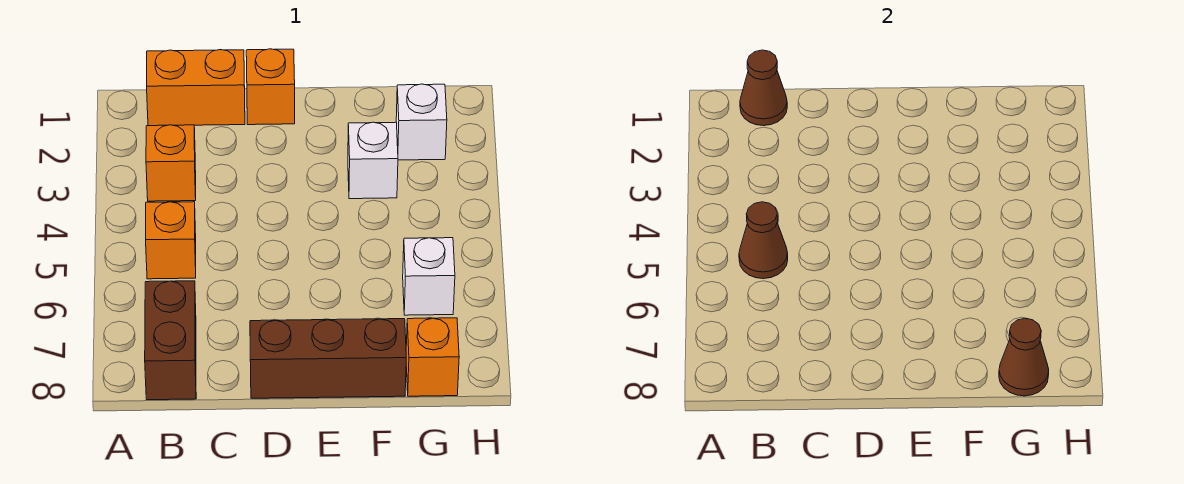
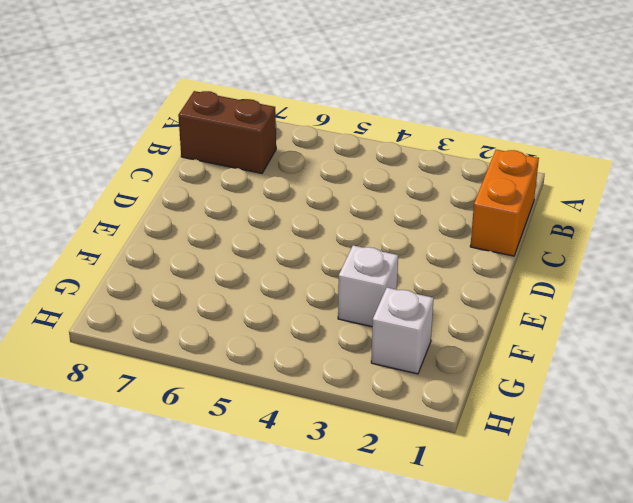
none -> orange 1x1 brick [146,125,196,201]
none -> orange 1x1 brick [146,202,196,279]
none -> orange 1x1 brick [246,49,295,125]

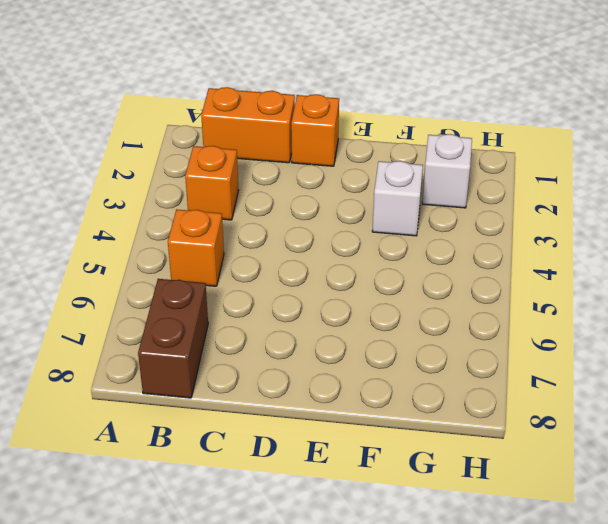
none -> brown 1x3 brick [250,319,406,398]
none -> white 1x1 brick [403,238,455,315]
none -> orange 1x1 brick [406,318,459,396]

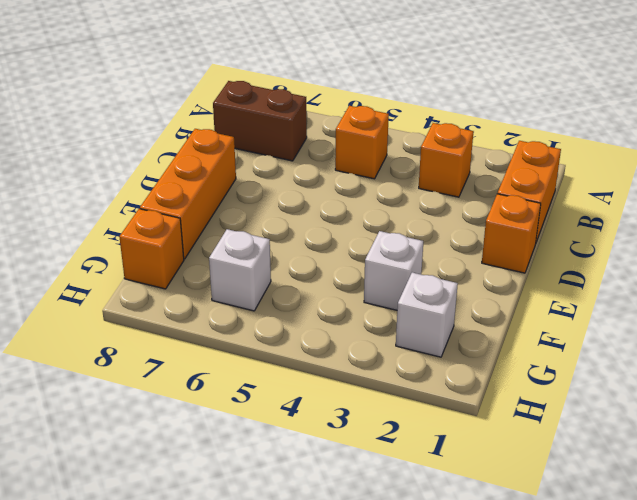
orange 1x3 brick [140,129,236,259] -> brown 1x3 brick [250,319,406,398]
none -> brown 1x1 cone [740,50,787,126]
none -> brown 1x1 cone [739,202,788,279]
none -> brown 1x1 cone [999,318,1049,396]

